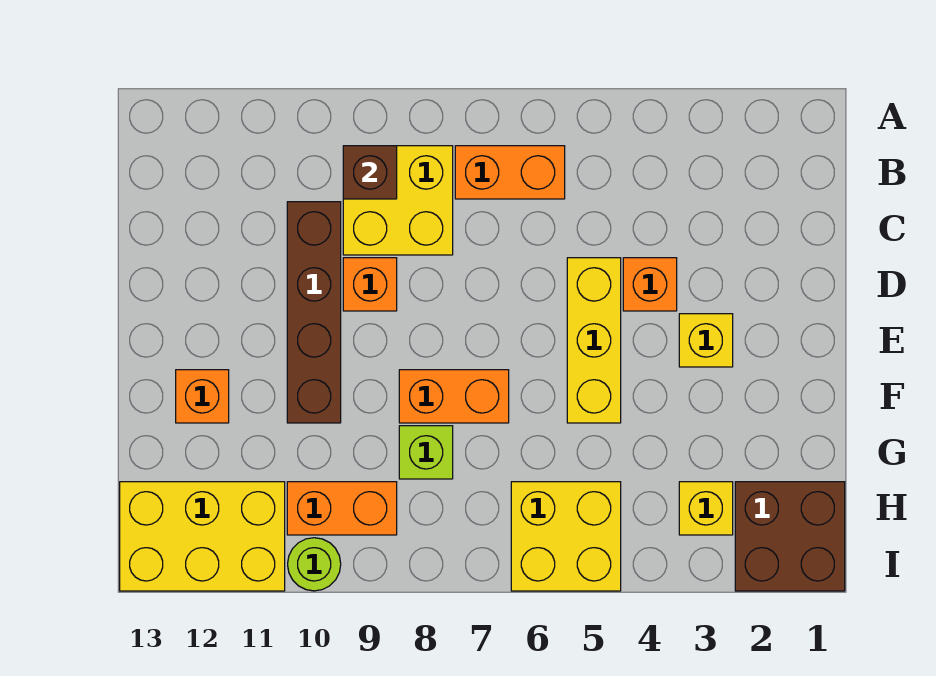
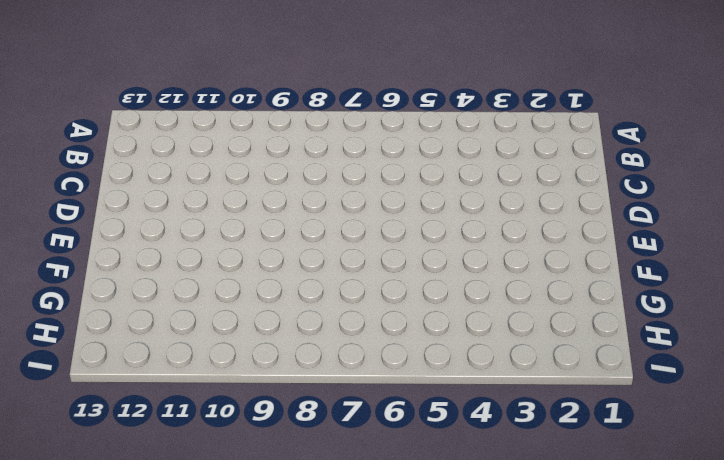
none -> orange 1x2 brick [455,146,565,199]
none -> yellow 2x2 brick [343,146,453,255]
none -> brown 1x4 brick [287,202,341,423]

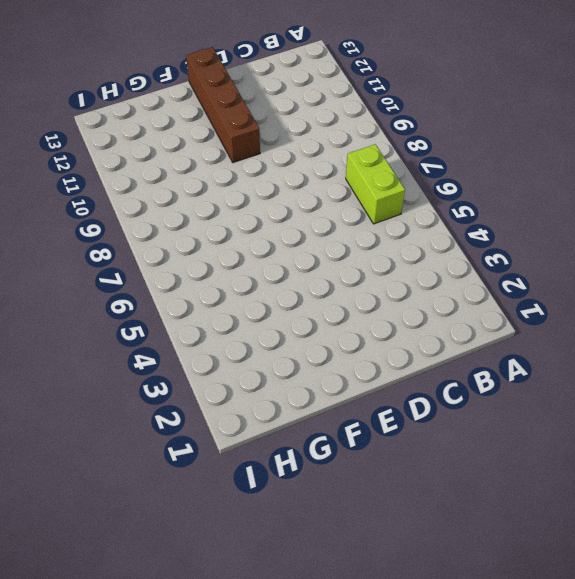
lime 1x2 brick [346,144,405,224] -> orange 1x2 brick [455,146,565,199]
brown 1x4 brick [186,47,260,163] -> brown 1x4 brick turned to [287,202,341,423]
none -> yellow 2x2 brick [343,146,453,255]
none -> orange 1x1 brick [623,258,677,311]
none -> yellow 1x3 brick [567,258,621,423]

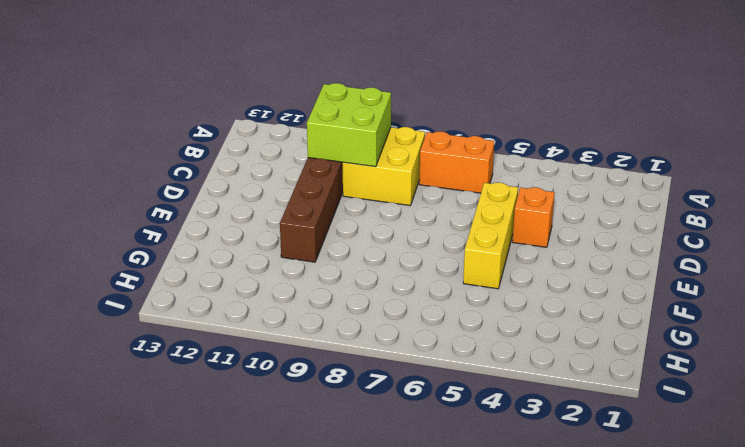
lime 2x2 brick [307,83,391,167] -> brown 1x1 brick [343,146,397,199]
none -> orange 1x1 brick [343,258,397,311]
none -> yellow 1x1 brick [679,314,733,367]
none -> orange 1x2 brick [399,370,509,423]

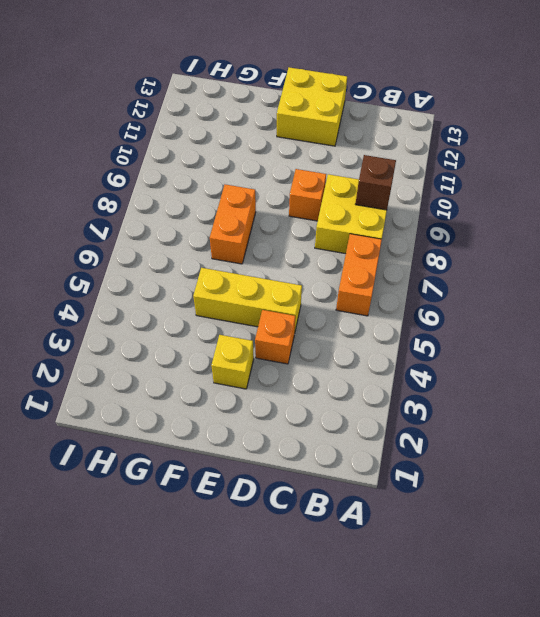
yellow 2x2 brick [277,67,347,146] -> yellow 2x2 brick moved to [511,482,621,591]
none -> brown 1x4 brick [287,202,341,423]
none -> orange 1x1 brick [176,370,229,423]
none -> lime 1x1 brick [399,426,453,479]

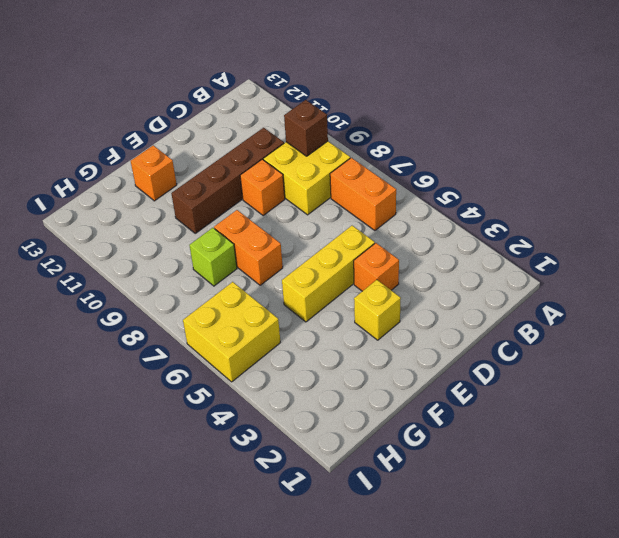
none -> brown 2x2 brick [735,482,845,591]
none -> yellow 1x1 brick [679,482,733,535]
none -> orange 1x2 brick [287,482,397,535]

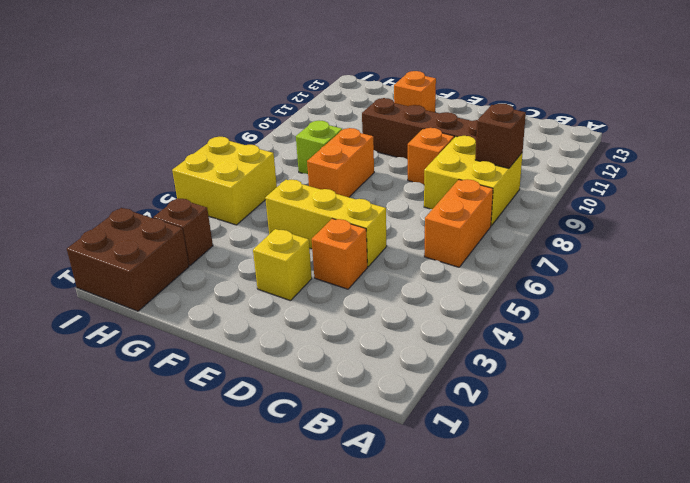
brown 1x1 brick [153,198,213,266] -> yellow 1x1 brick [679,482,733,535]
none -> orange 1x2 brick [287,482,397,535]
none -> yellow 2x3 brick [120,482,285,591]
none -> lime 1x1 round brick [288,538,341,591]

